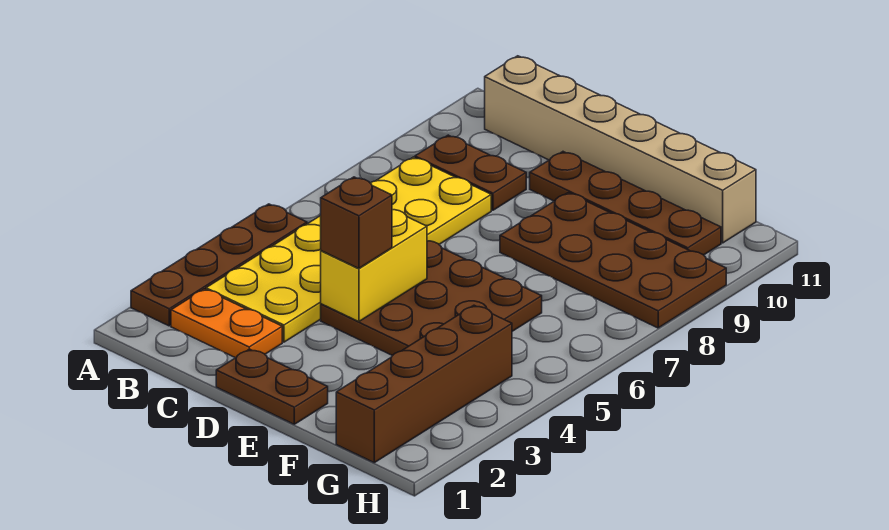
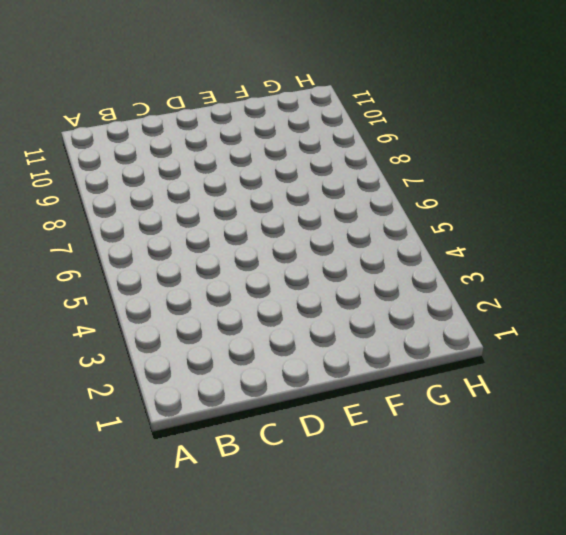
none -> brown 1x4 plate [131,204,307,326]
none -> orange 1x2 plate [171,289,282,358]
none -> yellow 2x6 plate [206,157,491,342]

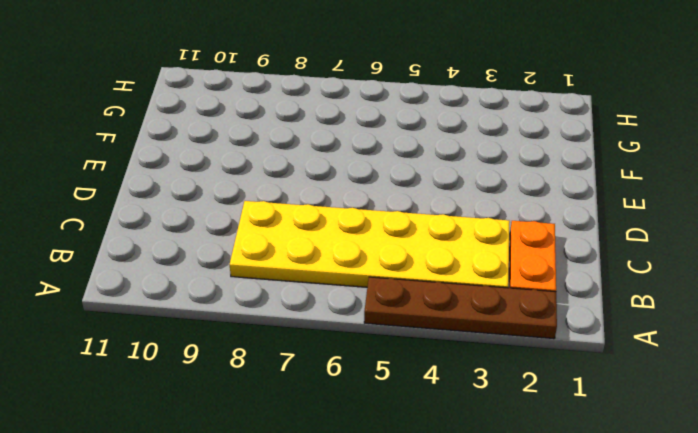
none -> brown 1x2 plate [415,135,526,210]
none -> tan 1x6 brick [484,56,756,243]
none -> brown 1x2 plate [216,349,328,424]

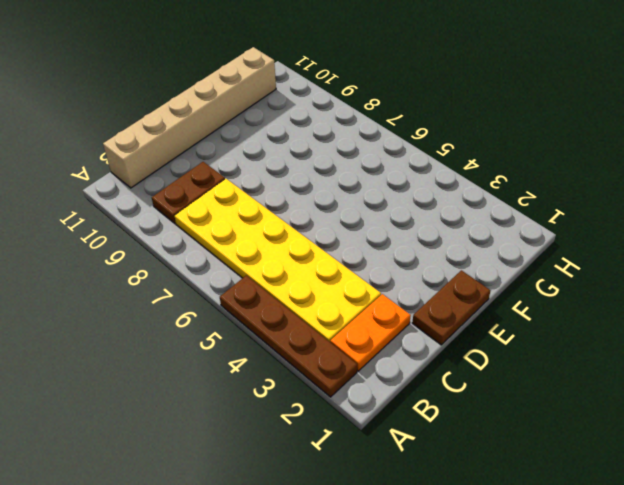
none -> brown 3x3 plate [321,241,542,356]
none -> brown 1x4 plate [530,152,721,255]
none -> brown 2x4 plate [500,193,726,328]

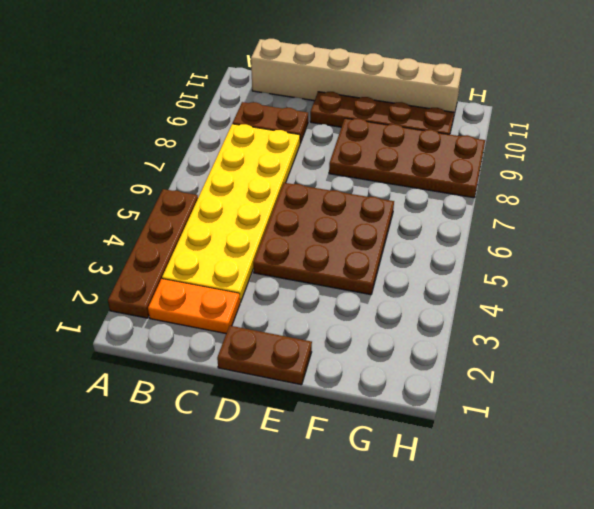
none -> brown 1x4 brick [336,305,512,463]
none -> yellow 1x2 brick [321,210,427,322]
none -> brown 1x1 brick [321,177,392,268]

